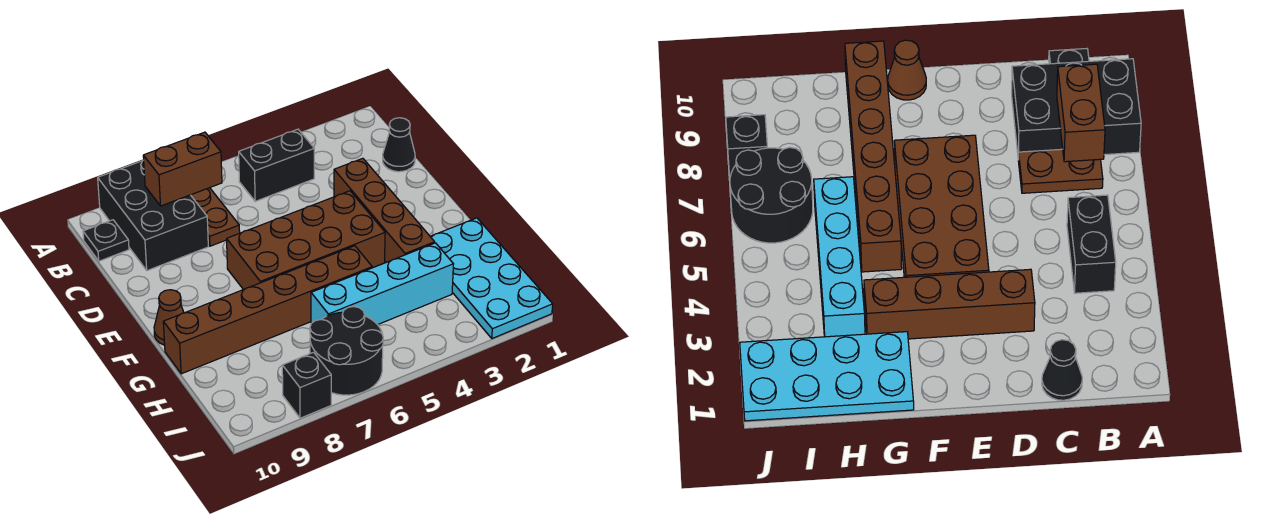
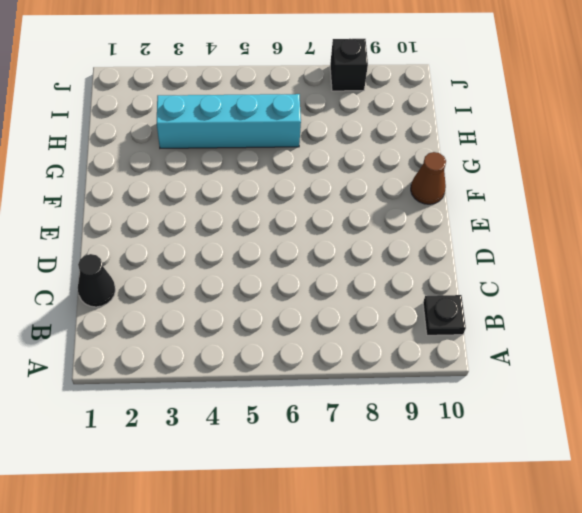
none -> black 2x3 brick [98,160,208,271]
none -> black 1x2 brick [239,129,314,201]
none -> brown 1x2 plate [191,188,240,246]

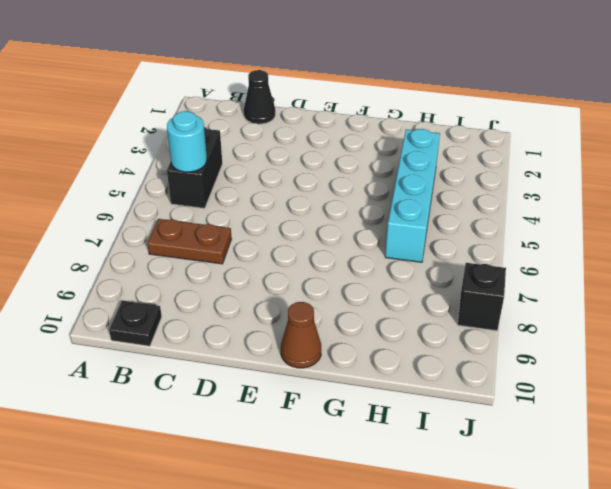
cyan 1x1 round brick [167,111,207,172] -> none
none -> black 2x3 brick [98,160,208,271]
none -> brown 1x4 brick [334,158,435,262]
none -> brown 2x4 brick [227,191,385,290]

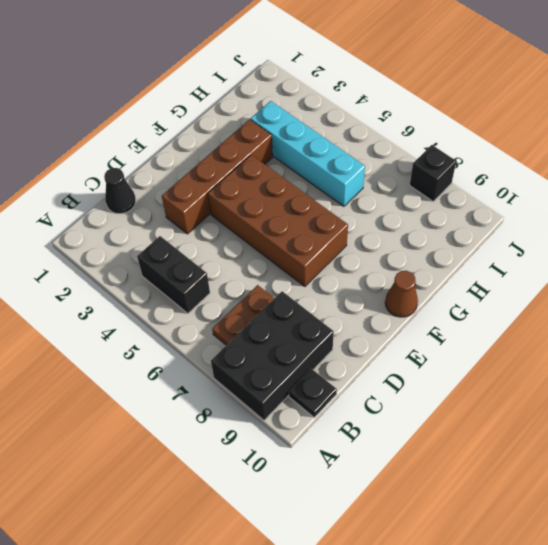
none -> cyan 2x4 plate [430,218,553,338]
none -> brown 1x6 brick [163,246,372,374]
none -> black 2x2 round brick [310,307,383,395]

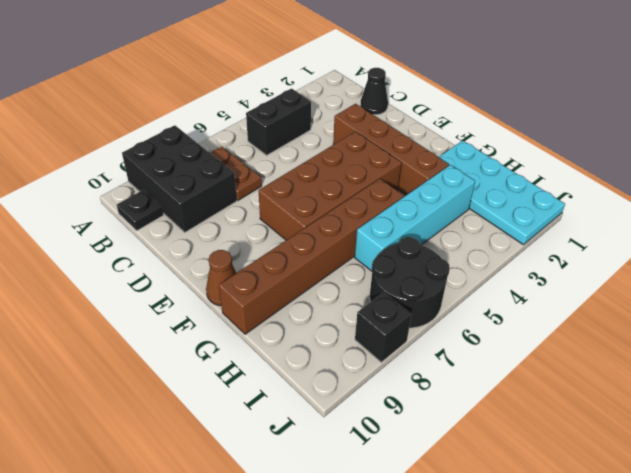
none -> brown 1x2 brick [143,132,222,206]

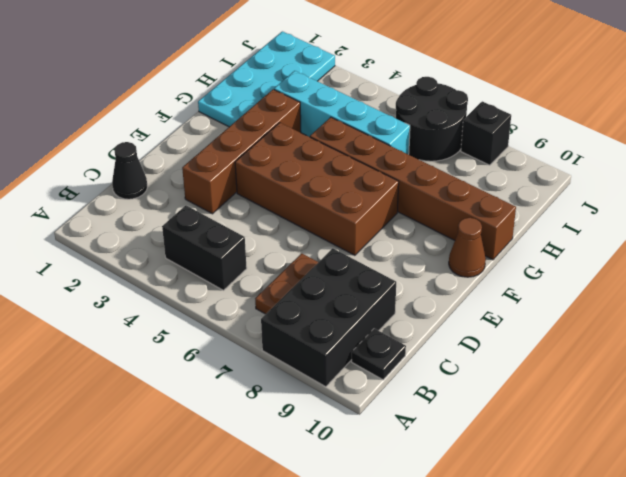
none -> brown 1x2 brick [143,132,222,206]

